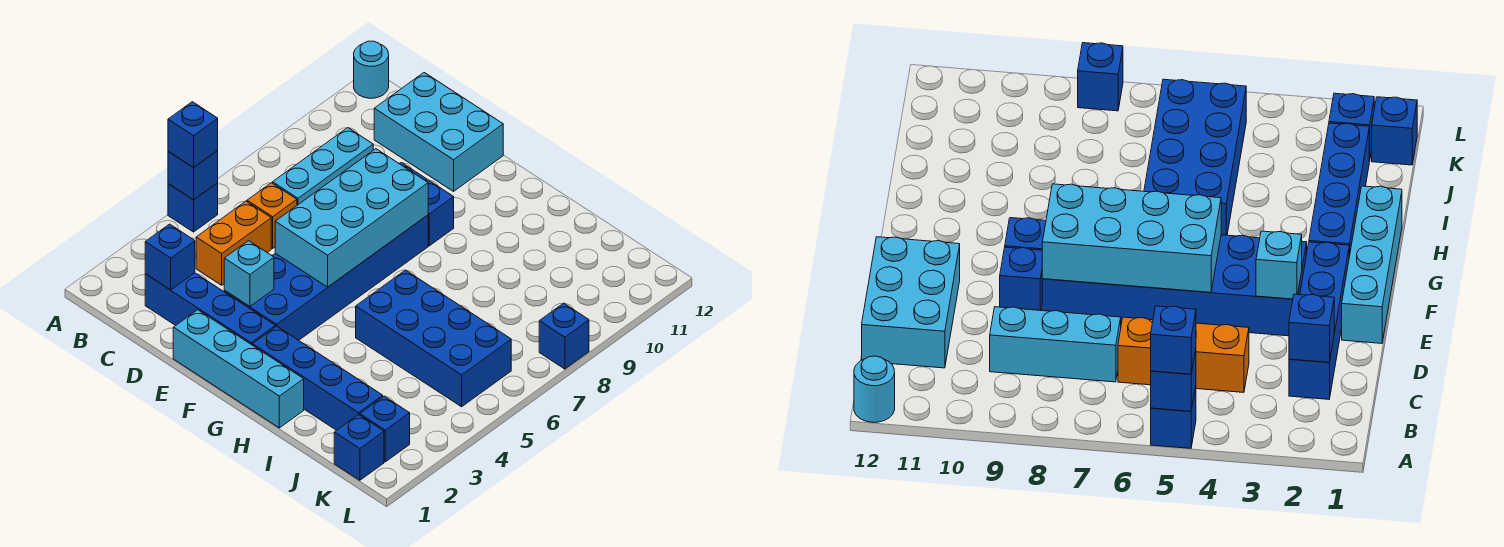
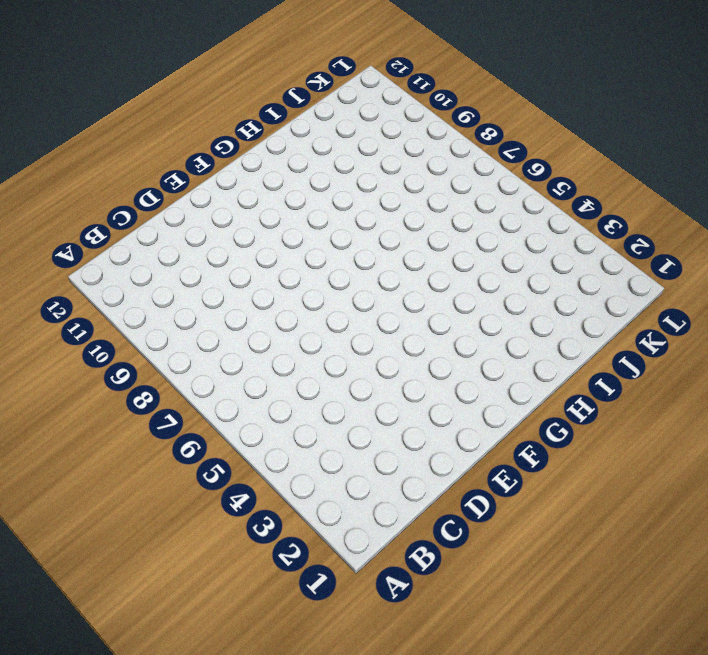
none -> blue 1x1 brick [168,183,218,232]
none -> cyan 1x1 round brick [354,41,389,98]
none -> blue 1x4 brick [145,273,275,345]

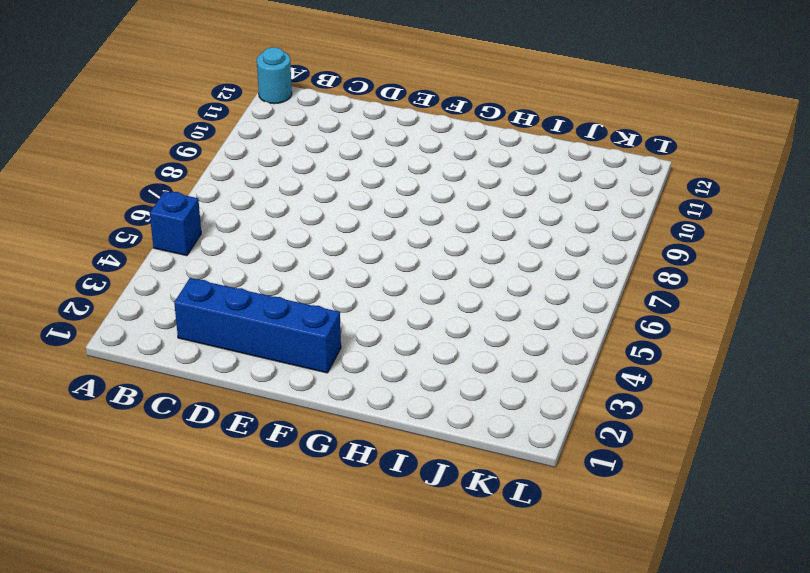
none -> orange 1x2 brick [196,201,271,285]
none -> orange 1x1 brick [247,183,297,248]
none -> cyan 1x3 brick [273,128,373,205]

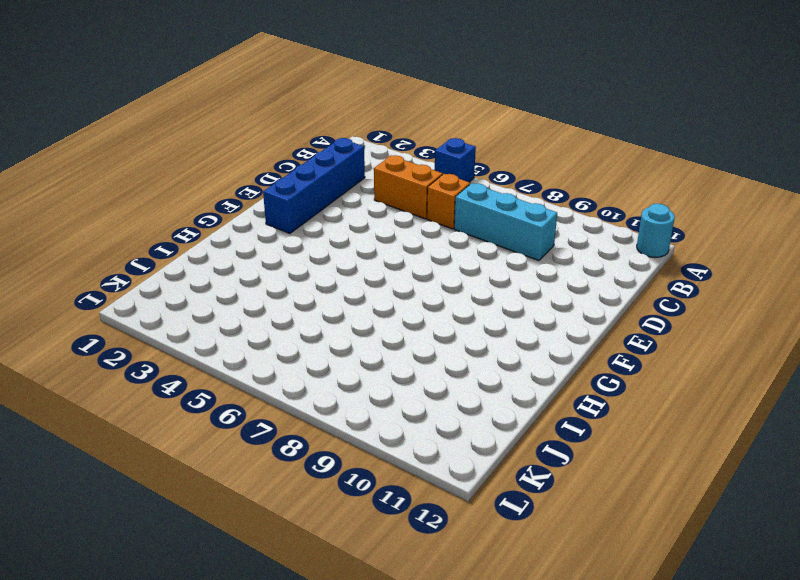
none -> cyan 2x3 brick [374,73,503,191]
none -> cyan 1x4 brick [173,310,304,428]
none -> blue 2x6 brick [224,215,428,340]

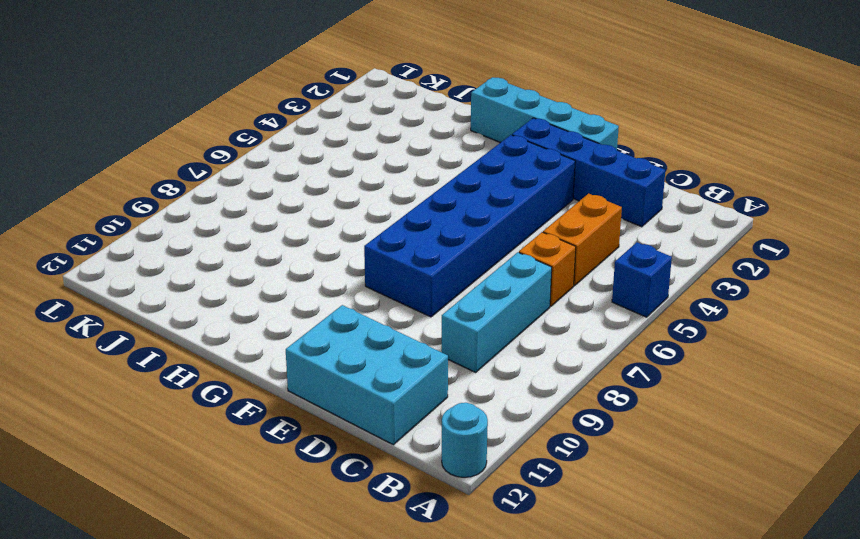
none -> blue 1x1 brick [1000,247,1042,310]
none -> blue 1x1 brick [426,180,454,246]
none -> blue 1x4 brick [253,326,383,430]

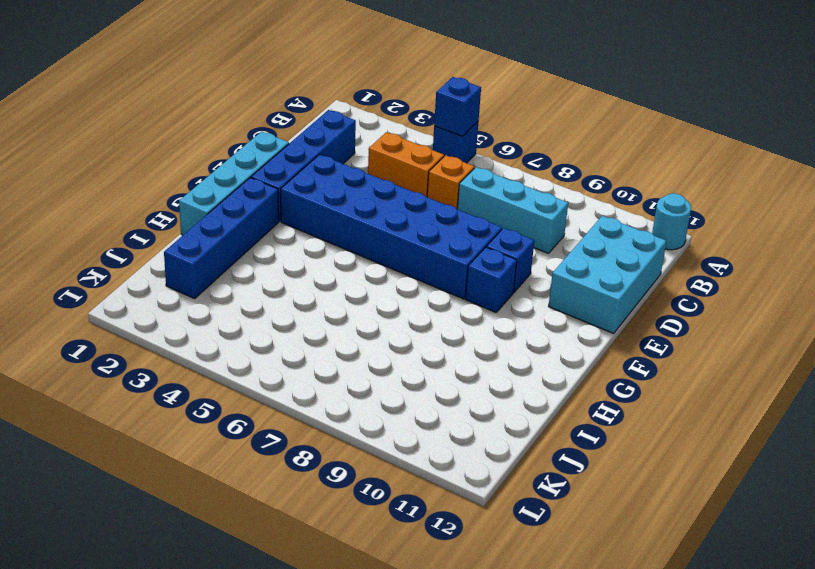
none -> blue 2x4 brick [356,270,511,407]
none -> blue 1x1 brick [334,415,384,480]
none -> blue 1x1 brick [360,396,410,462]

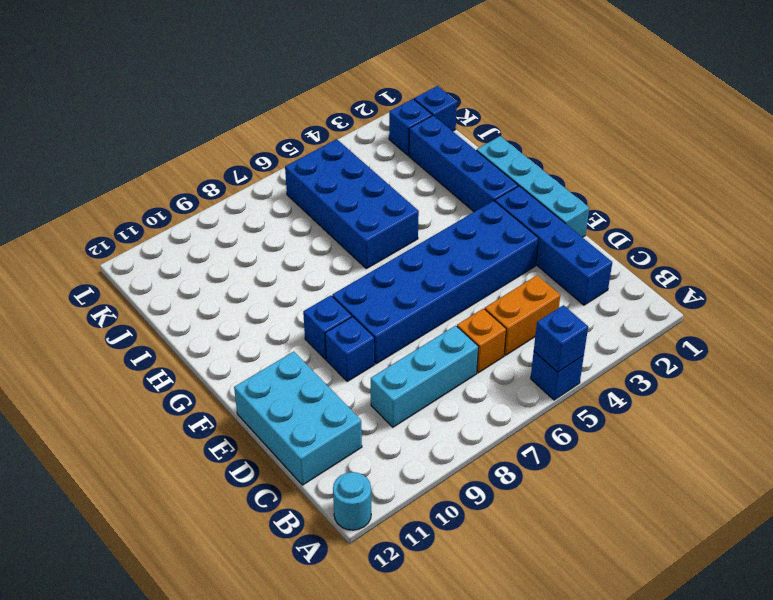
none -> blue 1x1 brick [539,303,589,369]
none -> blue 1x1 brick [145,224,195,290]
none -> cyan 1x1 brick [224,241,274,307]

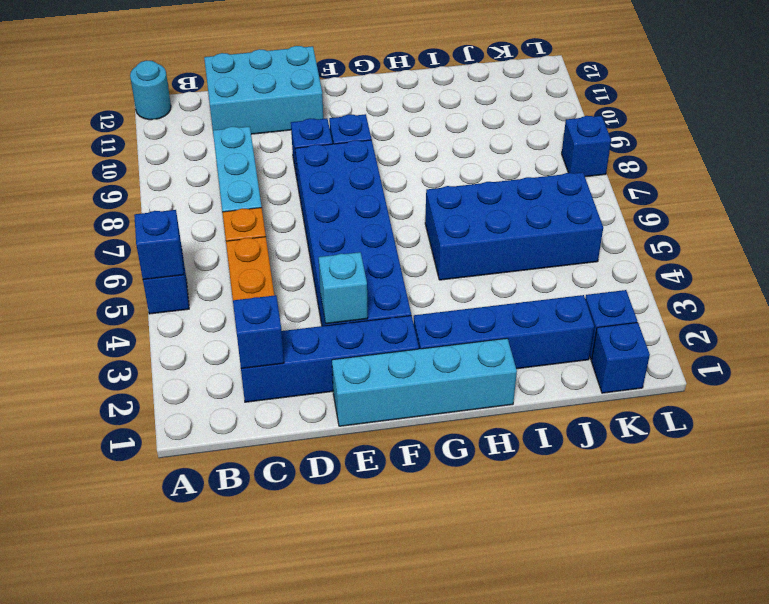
none -> cyan 2x4 brick [275,149,428,287]
none -> blue 1x1 brick [168,102,218,168]

